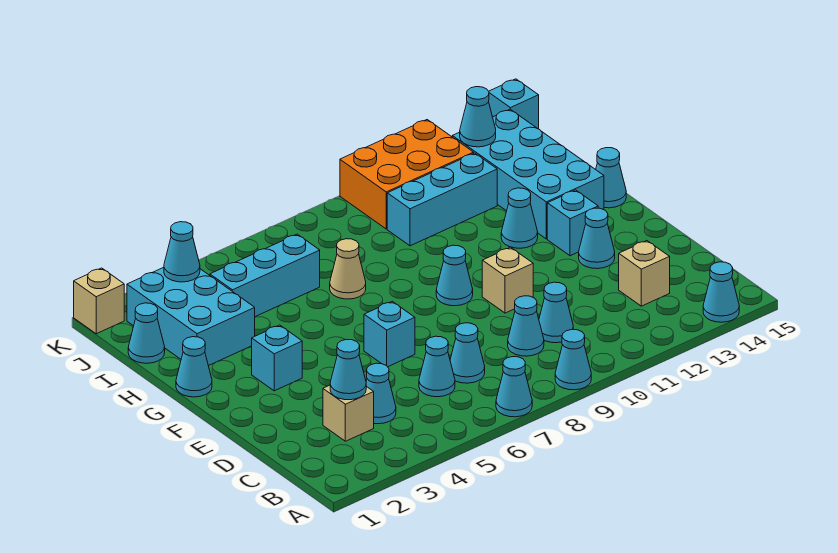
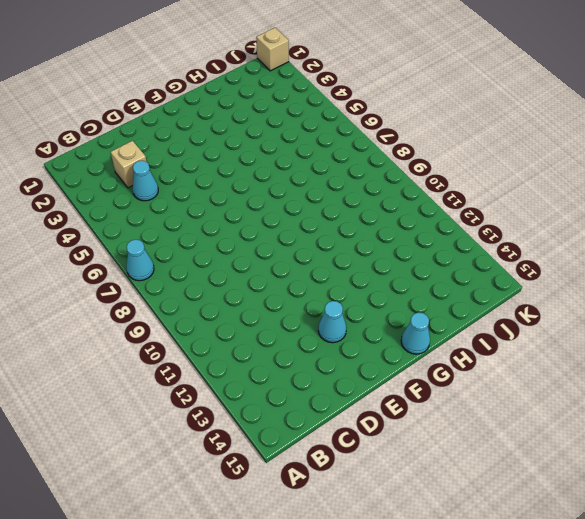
none -> cyan 1x1 cone [555,330,591,390]
none -> cyan 1x1 cone [703,262,739,322]
none -> cyan 1x1 cone [419,336,455,397]
none -> cyan 1x1 cone [450,323,485,383]

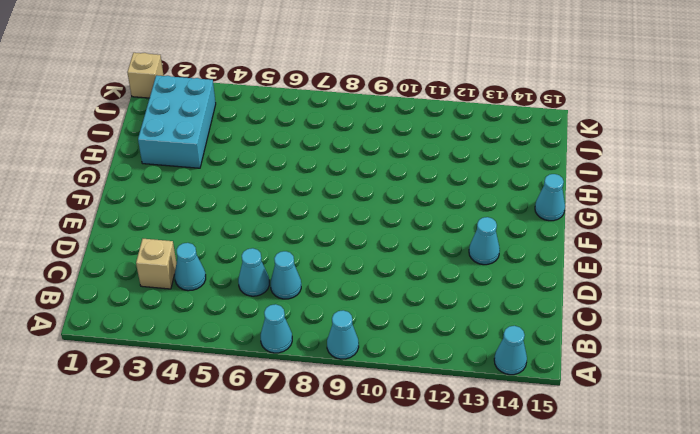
none -> cyan 1x1 cone [508,296,544,356]
none -> cyan 1x1 cone [539,282,573,343]
none -> tan 1x1 brick [619,241,670,306]
none -> cyan 1x1 brick [364,301,415,367]

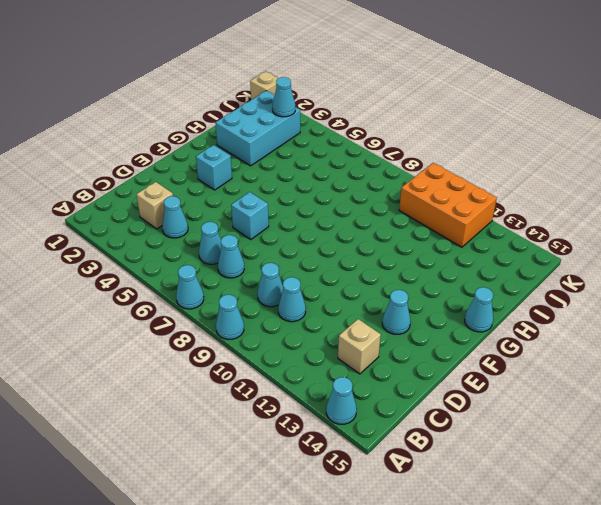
none -> tan 1x1 brick [482,247,533,313]
none -> cyan 1x1 cone [436,245,473,306]
none -> cyan 1x1 brick [547,190,598,256]
none -> cyan 1x1 cone [176,337,212,397]

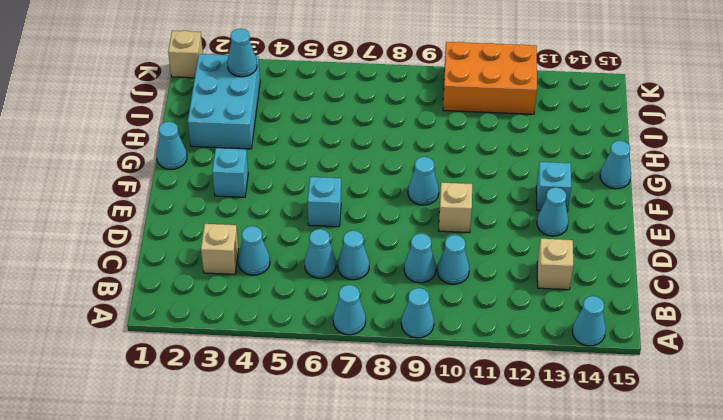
none -> cyan 1x1 cone [501,188,538,248]
none -> cyan 2x4 brick [452,109,604,239]
none -> tan 1x1 cone [330,239,366,299]
none -> cyan 1x1 cone [128,303,165,363]

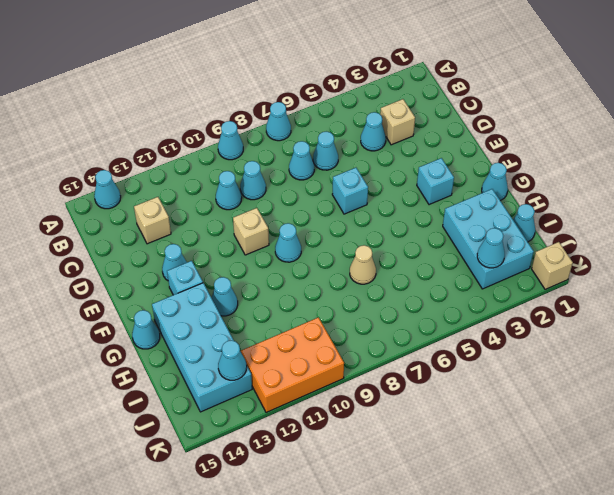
none -> cyan 1x3 brick [210,234,320,317]
none -> cyan 1x3 brick [387,153,497,246]
none -> cyan 1x1 brick [489,79,539,129]
none -> cyan 1x1 cone [330,339,366,400]

